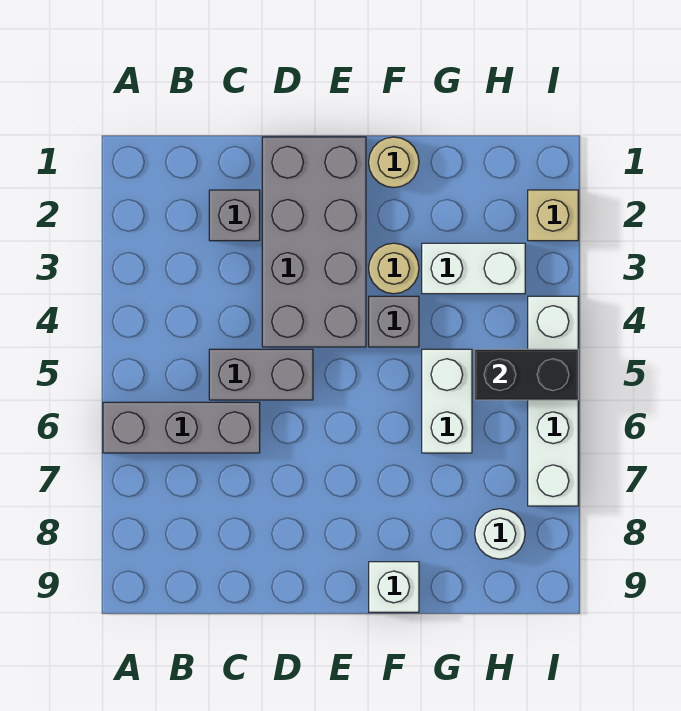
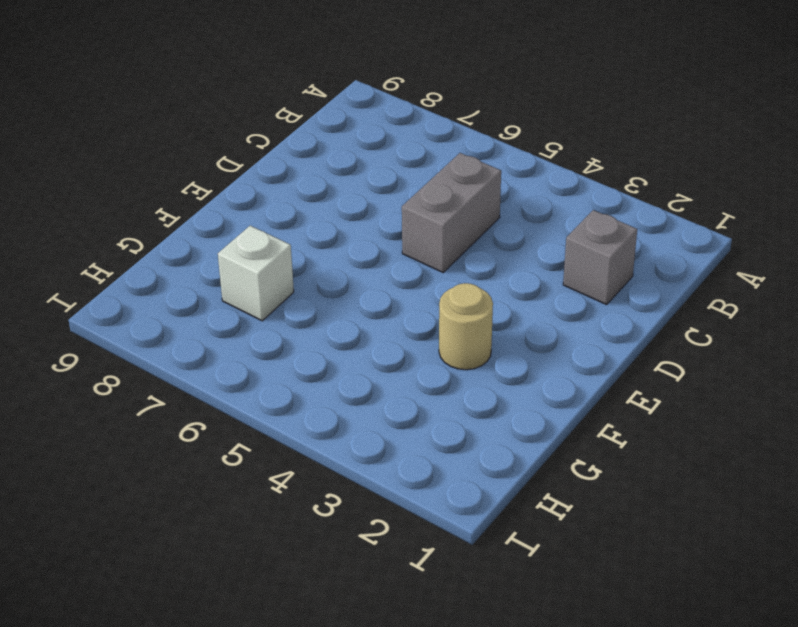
white 1x1 brick [218,226,294,321] -> white 1x1 brick moved to [369,562,419,612]
none -> grey 1x3 brick [103,402,260,453]
none -> grey 2x4 brick [262,137,366,347]
none -> tan 1x1 round brick [369,137,419,188]

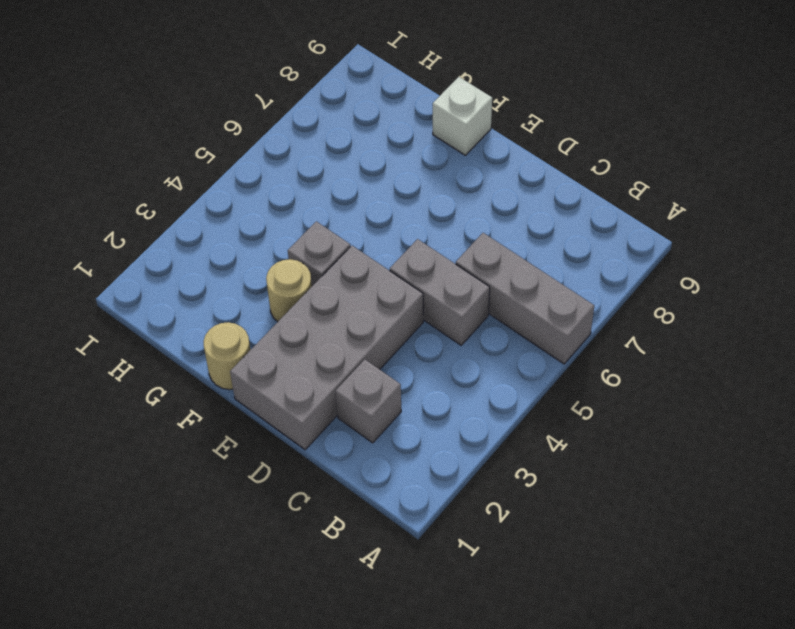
none -> white 1x2 brick [422,243,525,294]
none -> white 1x2 brick [422,349,472,453]
none -> white 1x1 round brick [475,509,525,559]

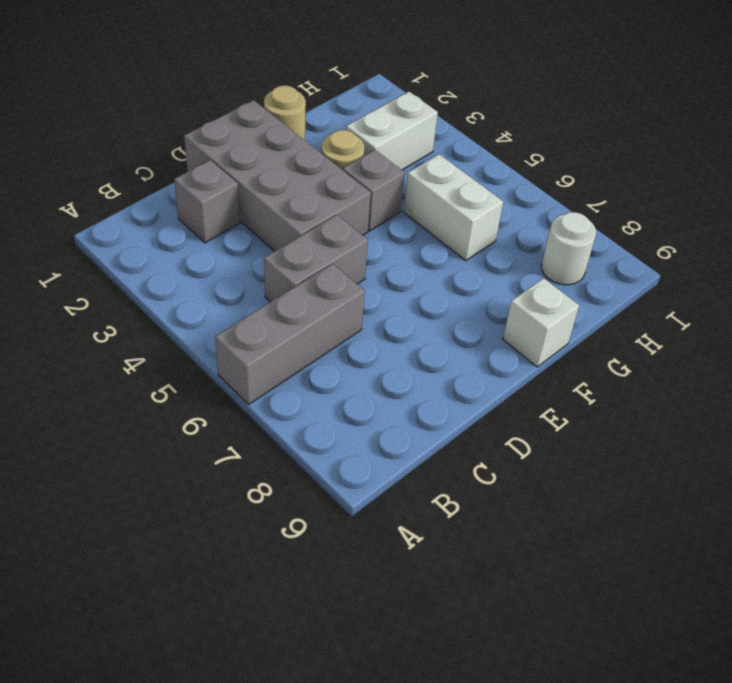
none -> tan 1x1 brick [528,190,578,241]
none -> white 1x4 brick [528,296,578,506]
none -> black 1x2 brick [475,349,578,400]

